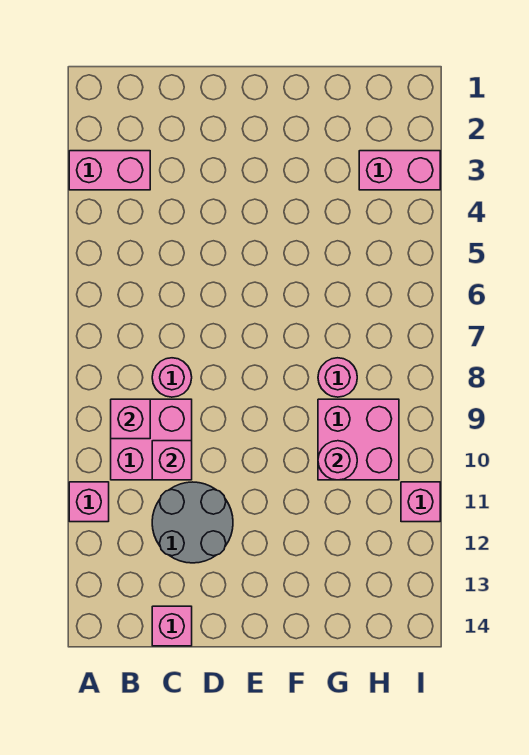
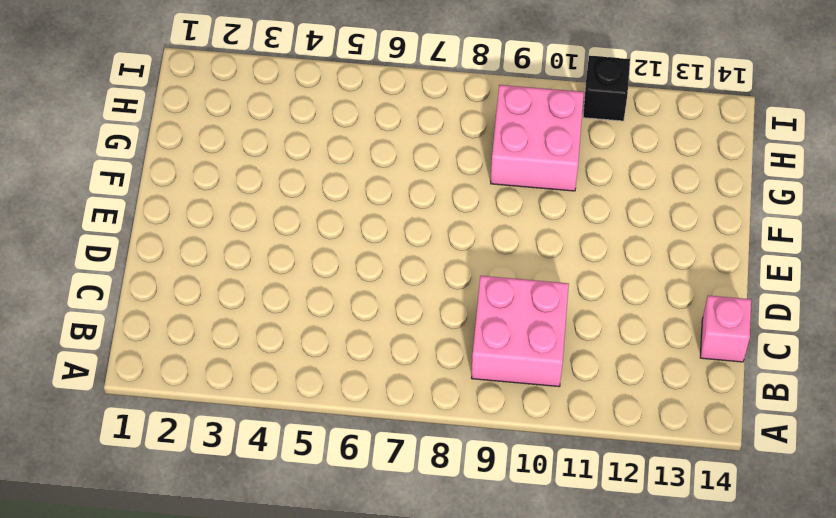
black 1x1 brick [583,56,630,121] -> pink 1x1 brick [401,482,440,522]
none -> pink 1x2 brick [69,151,150,190]
none -> pink 1x1 brick [69,482,109,522]
none -> pink 1x1 round brick [152,358,192,397]

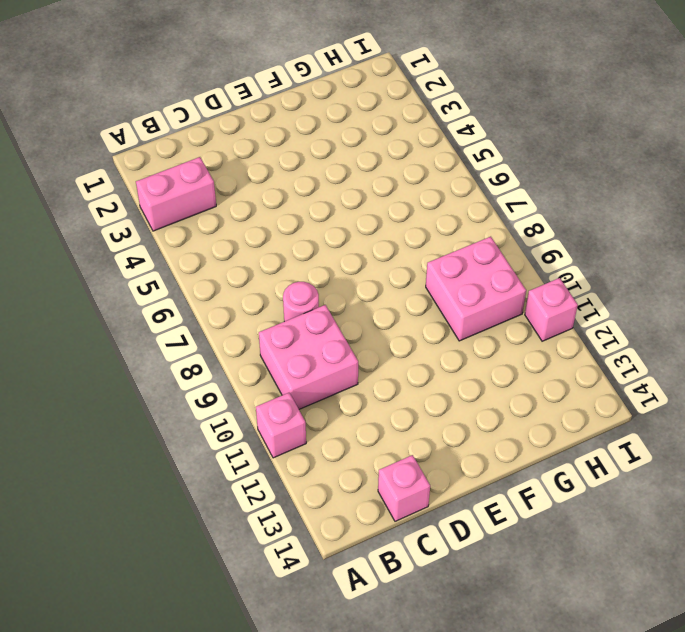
none -> grey 2x2 round brick [152,482,233,563]
none -> pink 1x1 round brick [318,358,357,397]
none -> pink 1x2 brick [359,151,440,190]

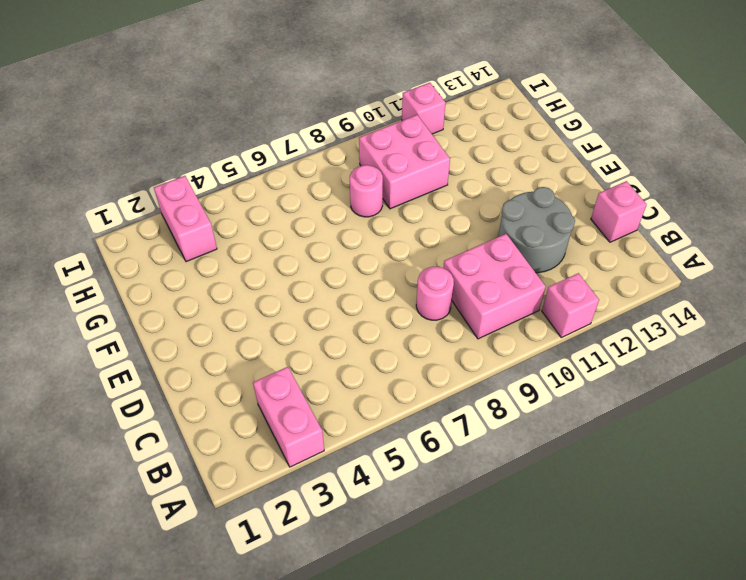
none -> pink 1x1 brick [111,399,150,439]
none -> pink 1x1 brick [152,441,192,480]
none -> pink 1x1 round brick [318,441,357,480]

